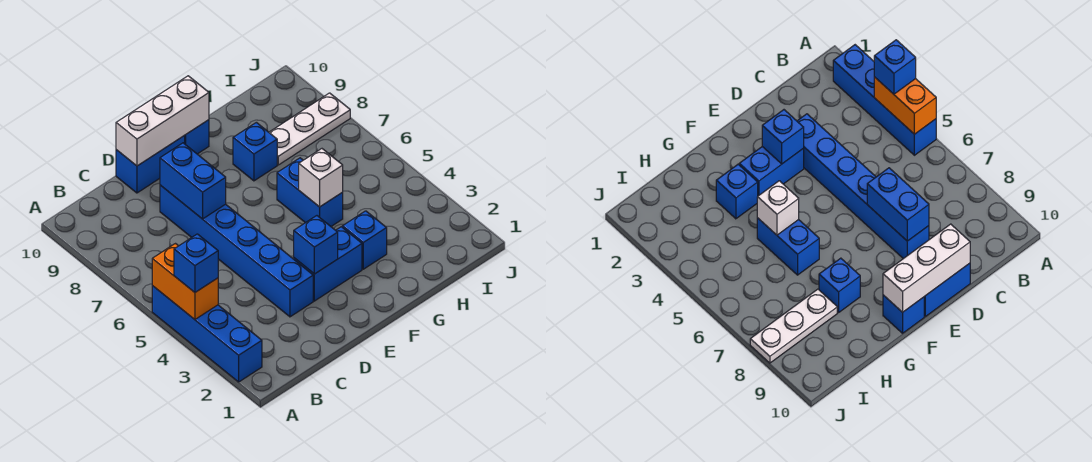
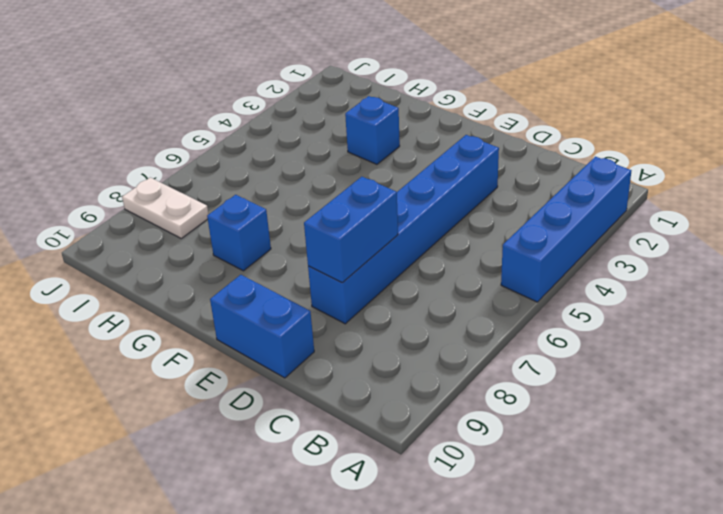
white 1x2 plate [122,178,209,238] -> white 1x3 plate [269,93,350,165]
none -> blue 1x2 brick [294,227,362,301]
none -> blue 1x1 brick [184,120,209,154]
none -> blue 1x2 brick [277,158,343,226]

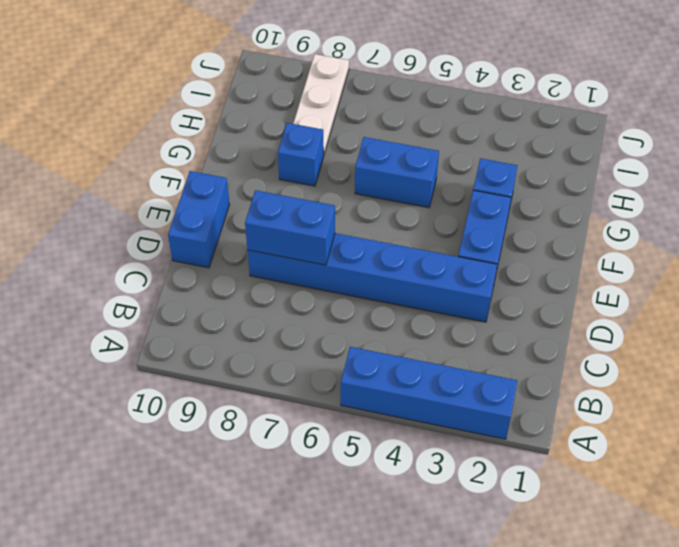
none -> blue 1x1 brick [184,120,209,154]
none -> orange 1x2 brick [152,244,218,319]
none -> white 1x3 brick [116,76,209,166]

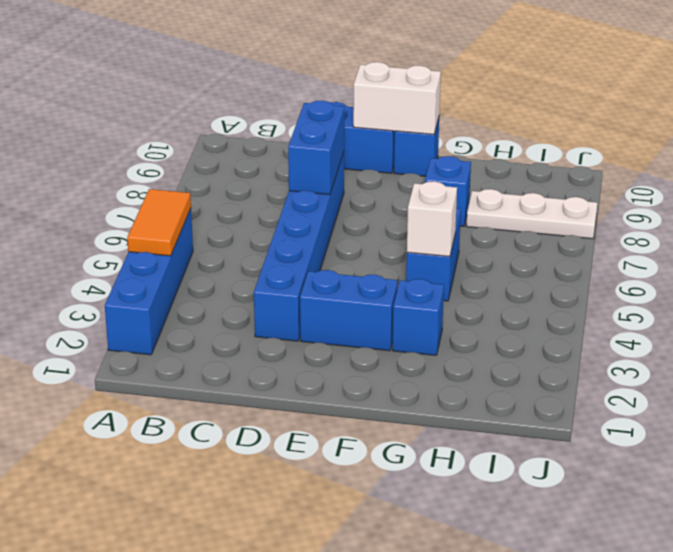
orange 1x2 tile [127,189,191,256] -> orange 1x2 brick [152,244,218,319]
white 1x2 brick [353,62,441,134] -> white 1x3 brick [116,76,209,166]
none -> blue 1x1 brick [294,216,338,274]
none -> blue 1x1 brick [174,234,218,292]

